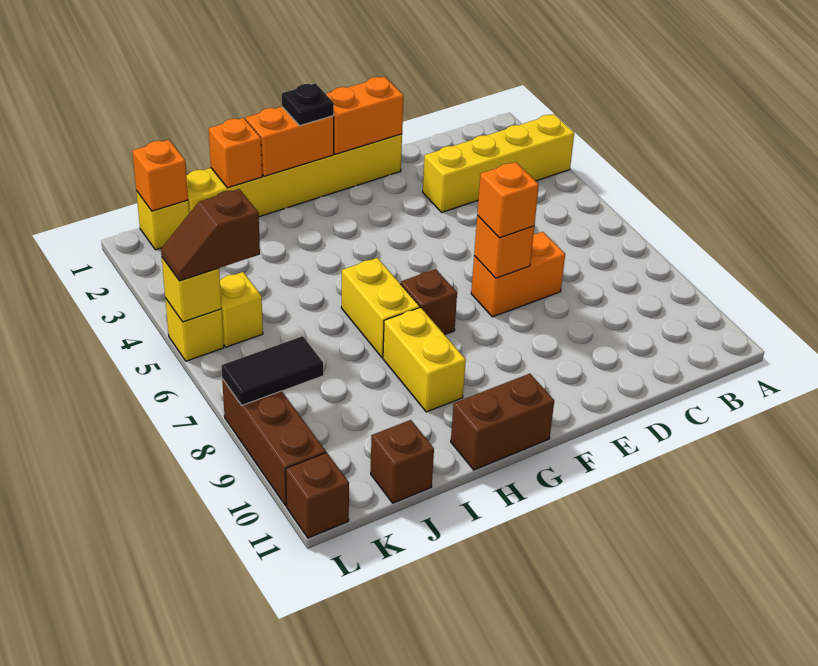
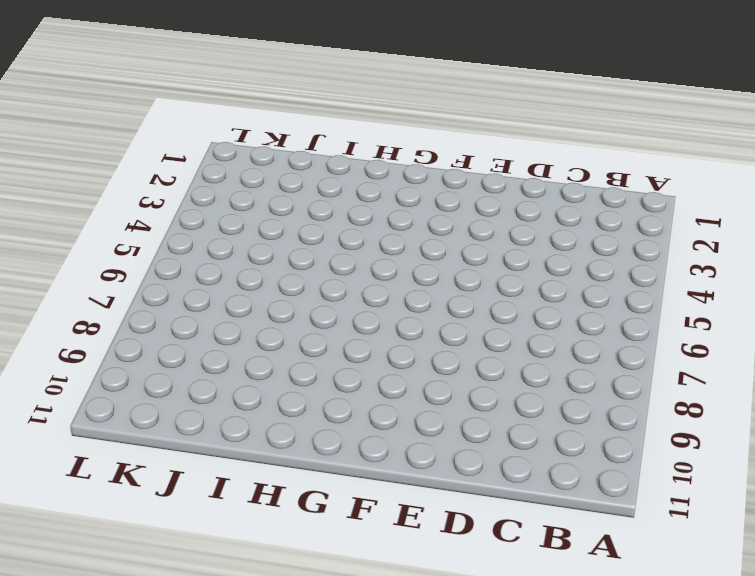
none -> yellow 1x4 brick [423,114,574,212]
none -> orange 1x2 brick [471,232,565,317]
none -> yellow 1x6 brick [186,134,402,217]

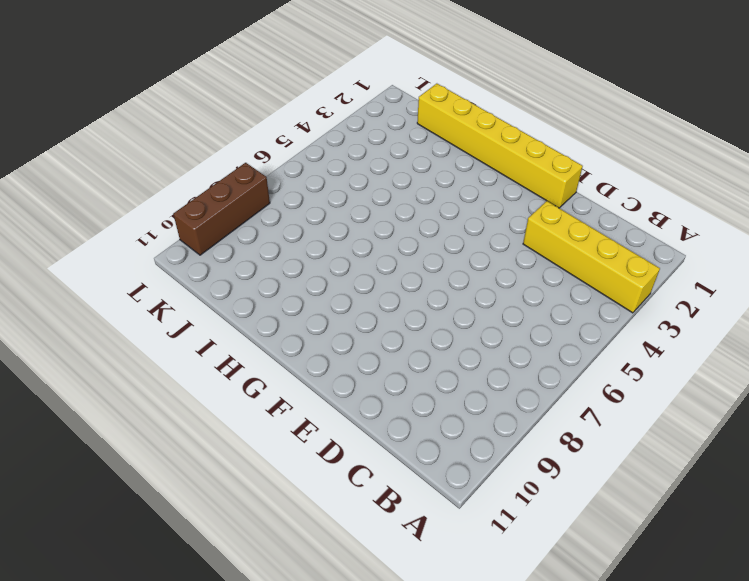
none -> orange 1x2 brick [471,232,565,317]
none -> brown 1x1 brick [400,269,457,335]
none -> brown 1x2 brick [451,374,554,470]

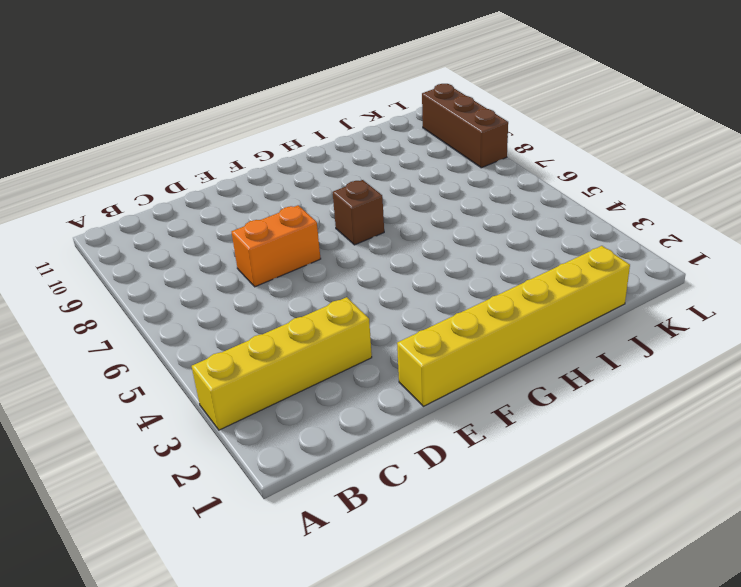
none -> brown 1x2 brick [451,374,554,470]
none -> yellow 1x2 brick [341,258,420,358]
none -> yellow 1x2 brick [383,307,466,412]

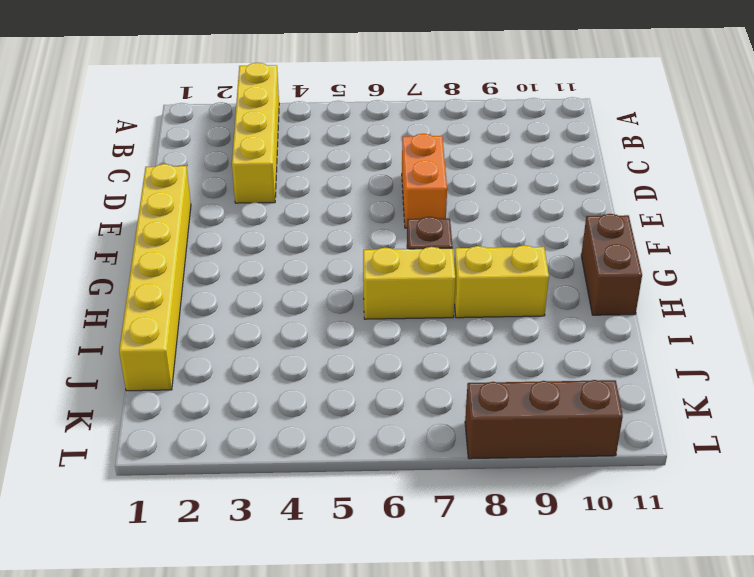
none -> brown 1x1 brick [371,420,434,503]
none -> yellow 1x1 brick [136,191,189,250]
none -> yellow 1x1 brick [220,272,263,347]

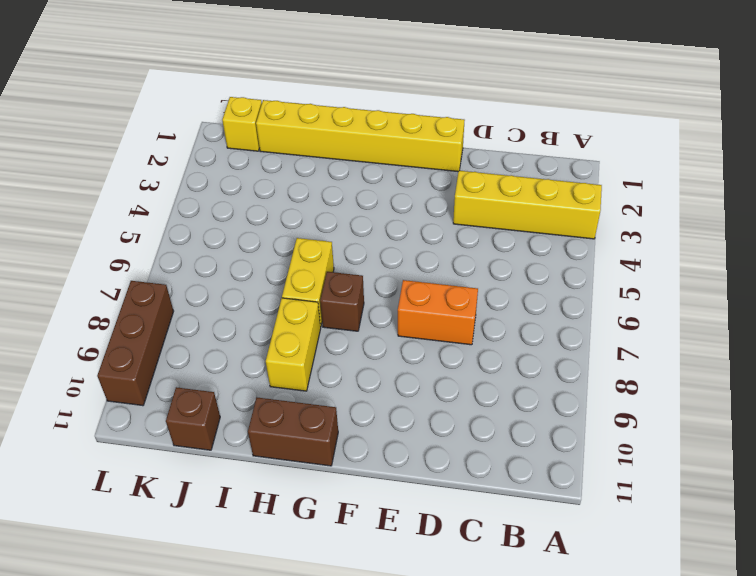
none -> yellow 1x1 brick [220,272,263,347]
none -> yellow 1x1 brick [165,298,224,361]
none -> brown 1x1 brick [286,453,349,538]

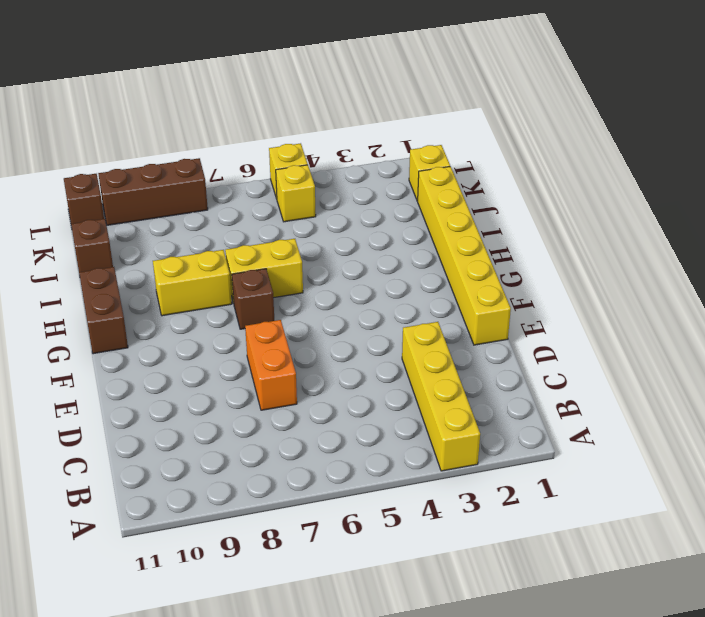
none -> orange 1x2 brick [326,77,404,154]
none -> orange 1x1 brick [474,216,534,278]
none -> orange 1x2 brick [246,107,334,177]

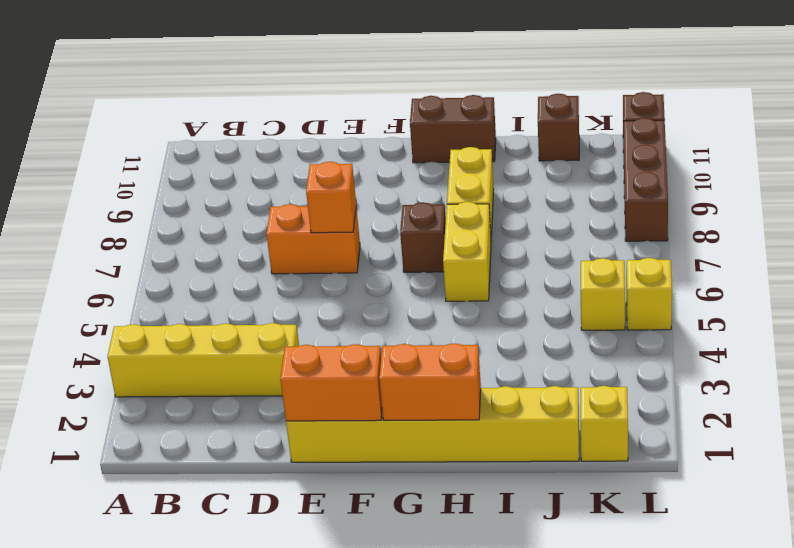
none -> orange 1x1 brick [209,118,262,188]
none -> orange 1x1 brick [132,140,188,211]
none -> black 1x2 tile [221,336,323,405]

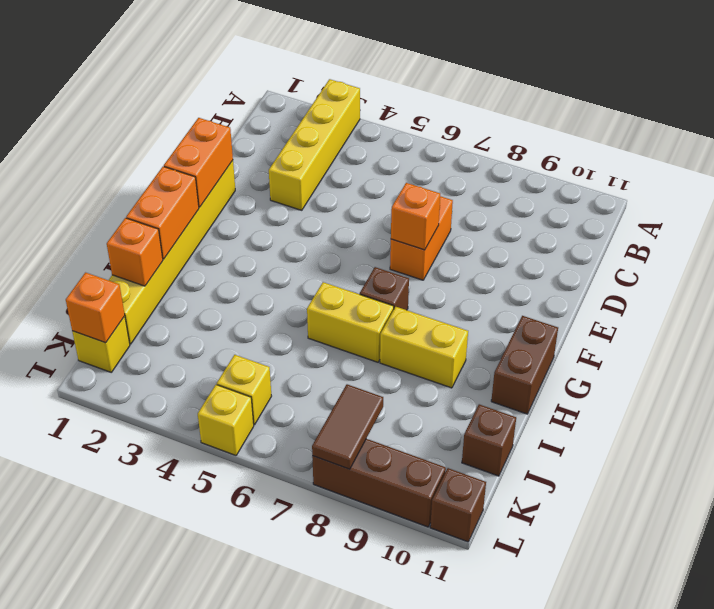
brown 1x2 tile [312,384,383,469] -> black 1x2 tile [221,336,323,405]
none -> yellow 1x1 brick [162,258,222,322]
none -> orange 1x1 brick [477,162,539,238]
none -> black 1x1 plate [282,83,334,126]

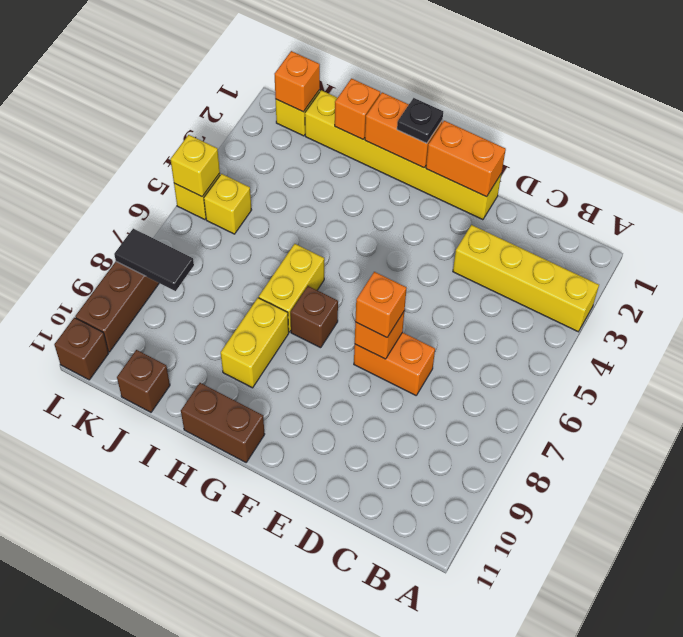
none -> brown 1x2 slope [161,189,260,281]

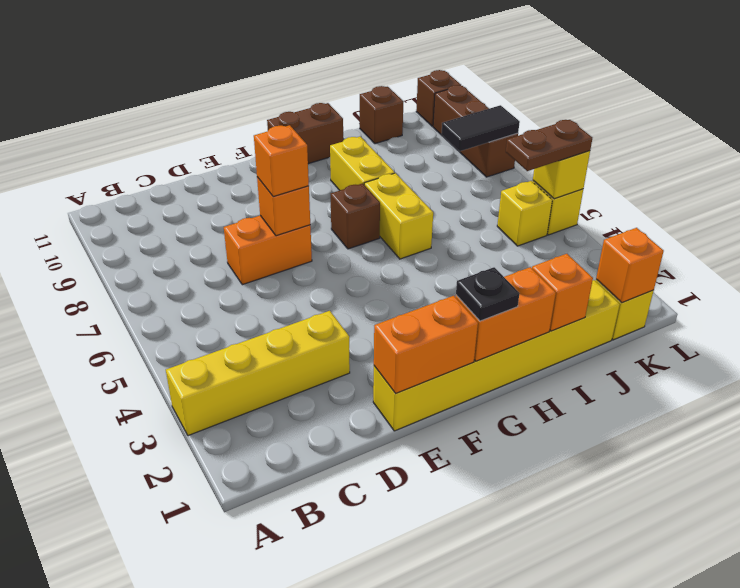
brown 1x2 plate [506,120,592,171] -> brown 1x2 slope [161,189,260,281]

